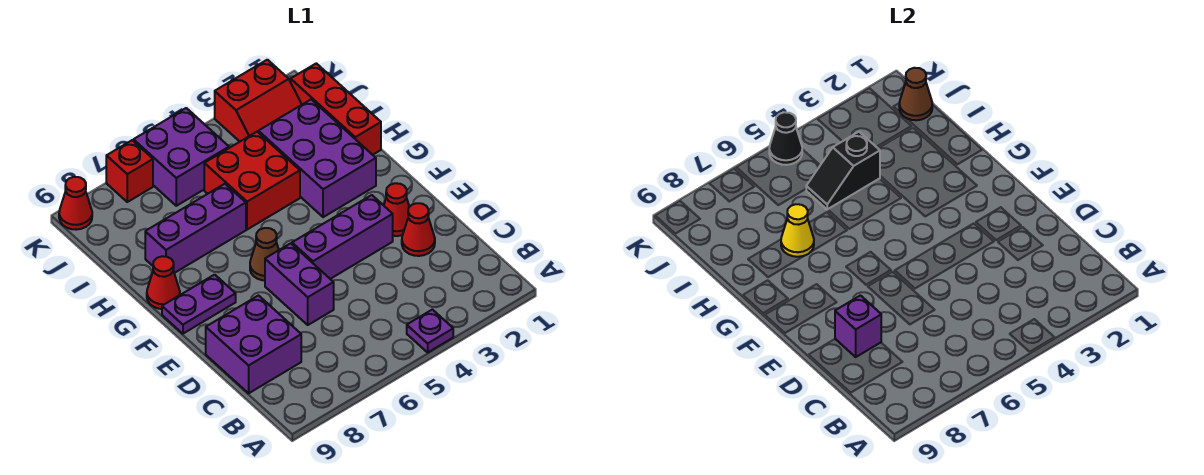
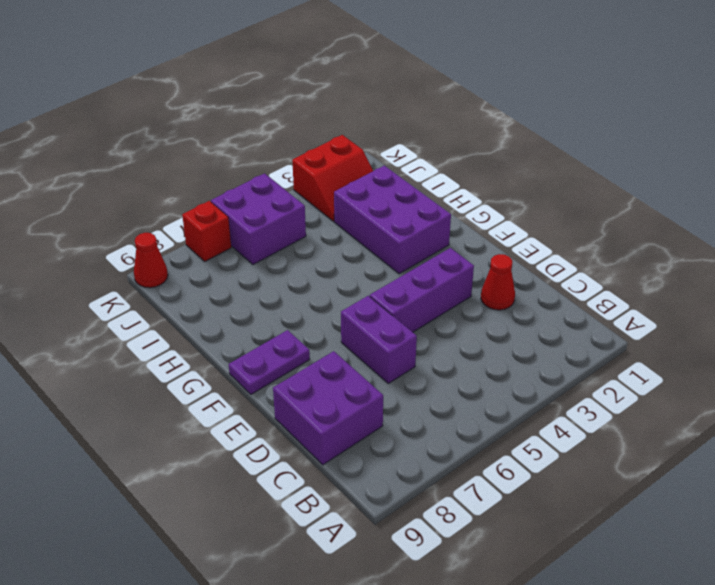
none -> purple 1x1 plate [407,310,453,352]
none -> red 1x1 cone [384,183,409,236]
none -> brown 1x1 cone [250,228,279,280]

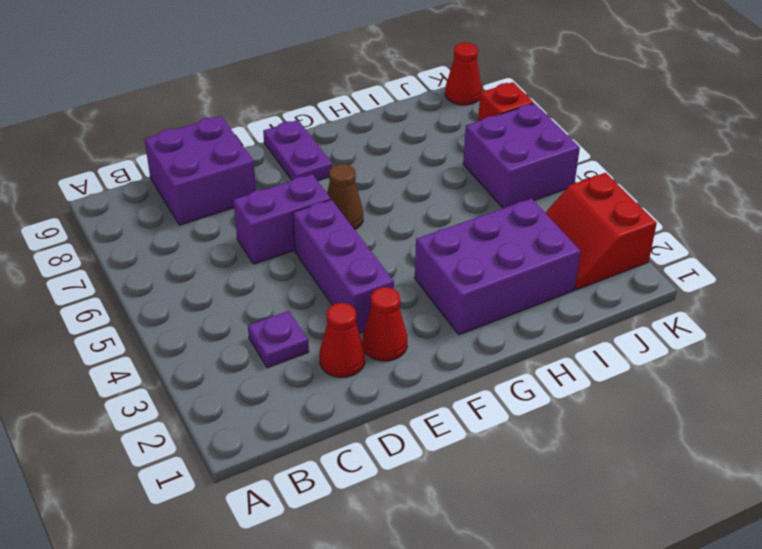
purple 1x1 plate [248,311,309,368] -> purple 1x1 plate moved to [407,310,453,352]
none -> red 1x1 cone [147,256,180,309]
none -> red 1x3 brick [291,63,381,155]
none -> red 2x2 brick [204,132,300,230]

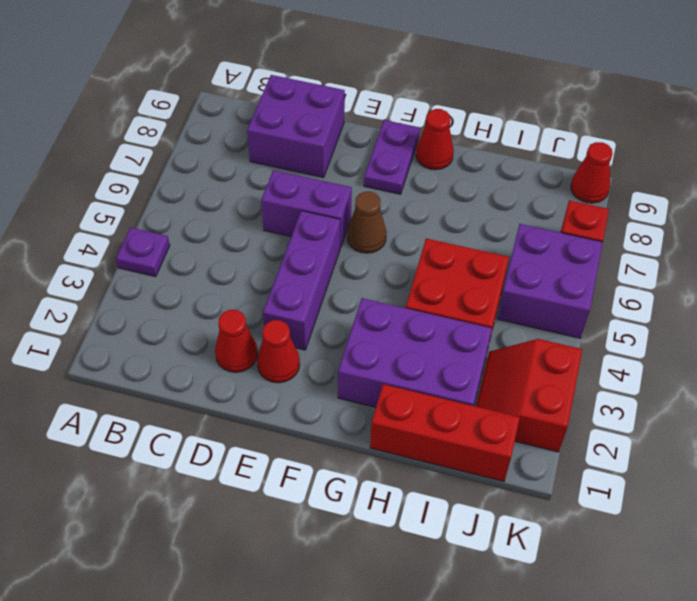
none -> purple 1x3 brick [145,184,246,273]
none -> purple 1x1 brick [835,296,881,357]
none -> yellow 1x1 cone [781,204,814,257]

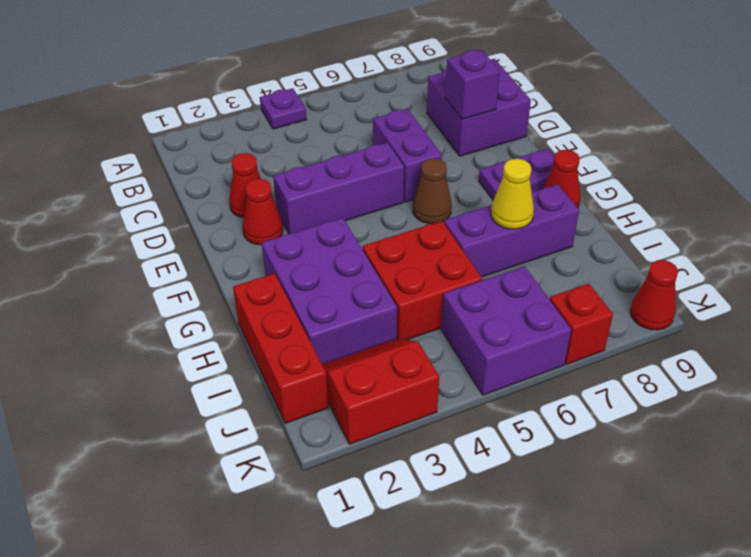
none -> black 1x2 slope [806,132,880,210]
none -> brown 1x1 cone [899,68,932,120]
none -> black 1x1 cone [769,112,802,165]

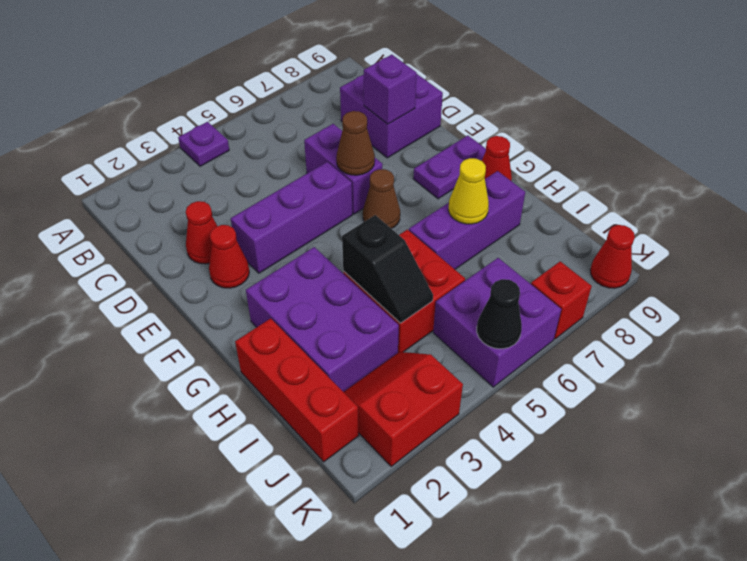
brown 1x1 cone [336,111,375,175] -> brown 1x1 cone moved to [899,68,932,120]
black 1x2 slope [342,215,433,323] -> black 1x2 slope turned to [806,132,880,210]

